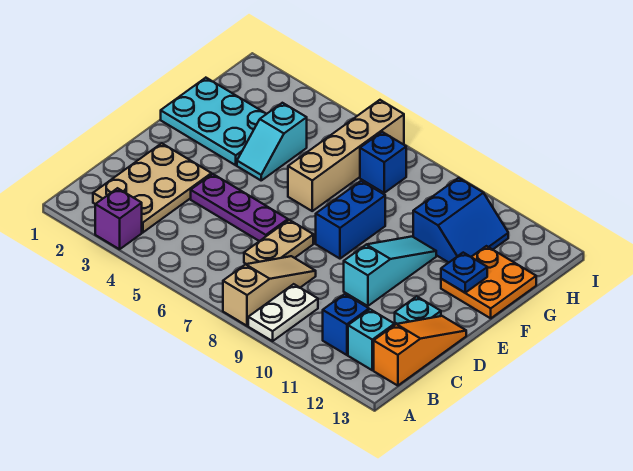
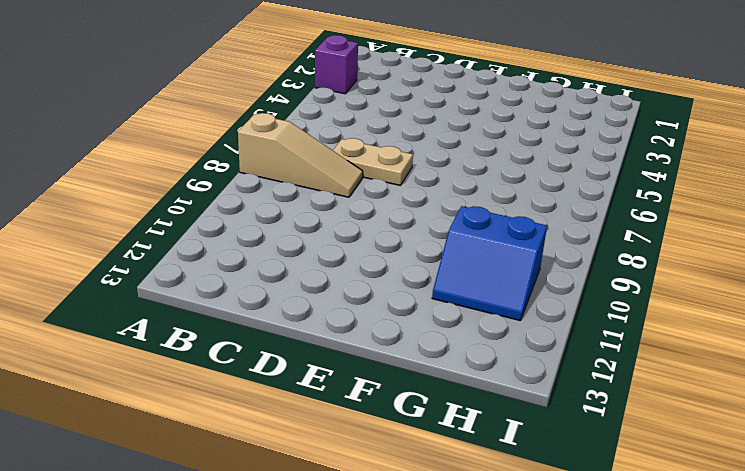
none -> white 1x2 plate [248,284,318,341]
none -> tan 2x3 plate [93,143,211,232]
none -> blue 1x1 brick [323,294,369,355]

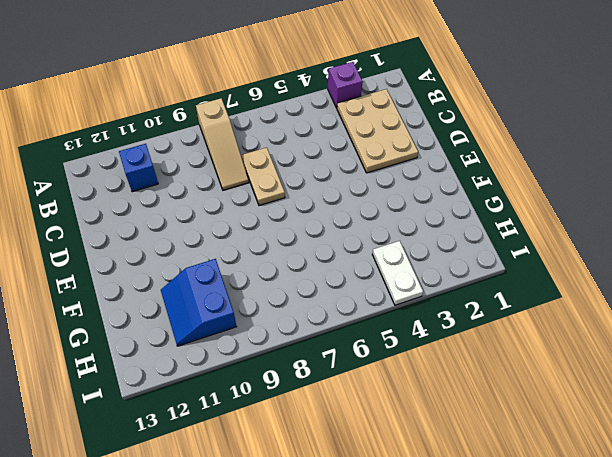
white 1x2 plate [372,241,423,305] -> white 1x2 plate moved to [248,284,318,341]
none -> cyan 1x1 brick [348,309,394,370]
none -> orange 1x3 slope [374,316,466,386]
none -> purple 1x3 plate [191,174,288,241]

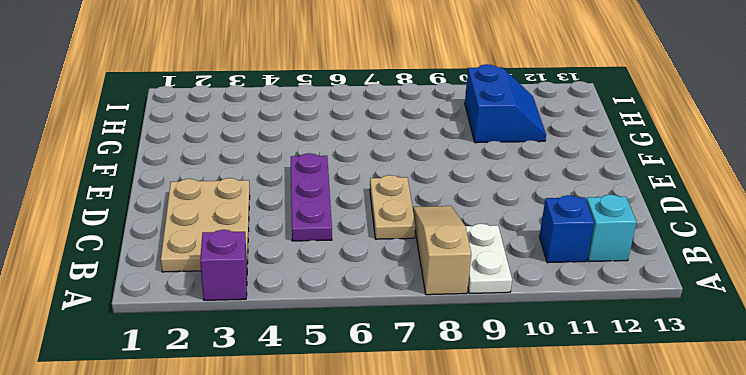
purple 1x3 plate [291,153,332,241] -> purple 1x3 plate turned to [191,174,288,241]
none -> orange 1x3 slope [374,316,466,386]
none -> cyan 1x3 slope [344,237,436,306]
none -> cyan 1x1 plate [395,296,441,324]

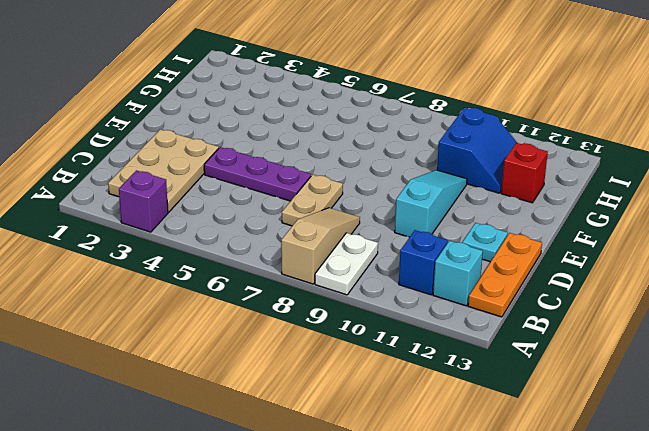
orange 1x3 plate [468,233,542,317] -> orange 1x3 slope [374,316,466,386]
red 1x1 brick [501,143,548,203] -> orange 2x2 plate [441,246,536,318]
none -> blue 1x2 brick [316,181,385,259]
none -> cyan 2x3 plate [161,78,266,165]
none -> cyan 1x2 slope [237,103,307,180]

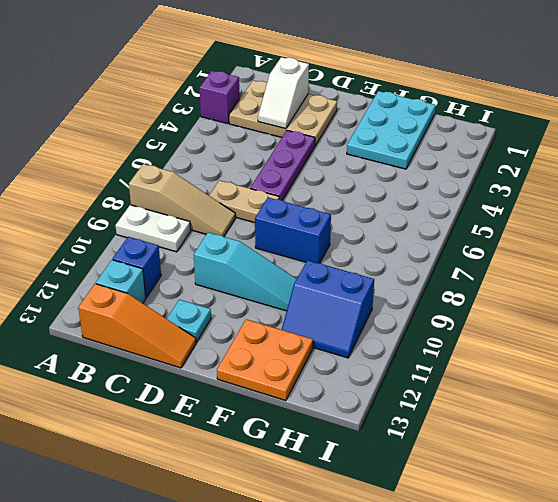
white 1x2 slope [258,57,309,129] -> none
none -> cyan 1x2 slope [237,103,307,180]
none -> tan 1x4 brick [288,100,404,211]
none -> blue 1x1 brick [360,132,406,193]

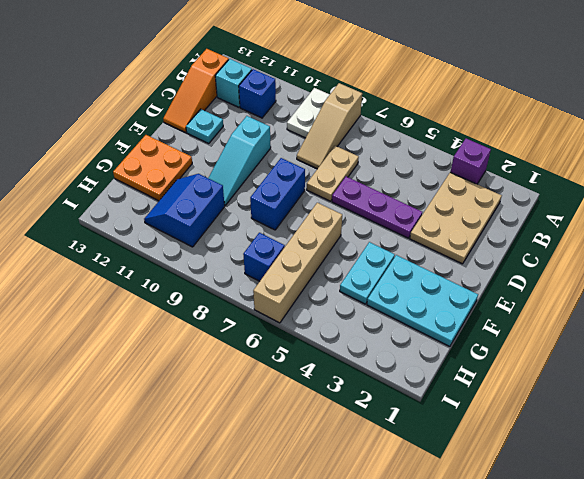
cyan 1x2 plate [340,242,395,304] -> cyan 1x2 slope [237,103,307,180]
none -> blue 1x1 plate [441,253,487,293]

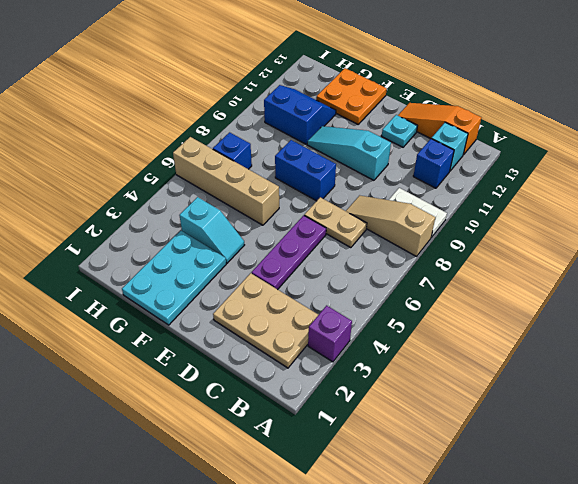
none -> blue 1x1 plate [441,253,487,293]

